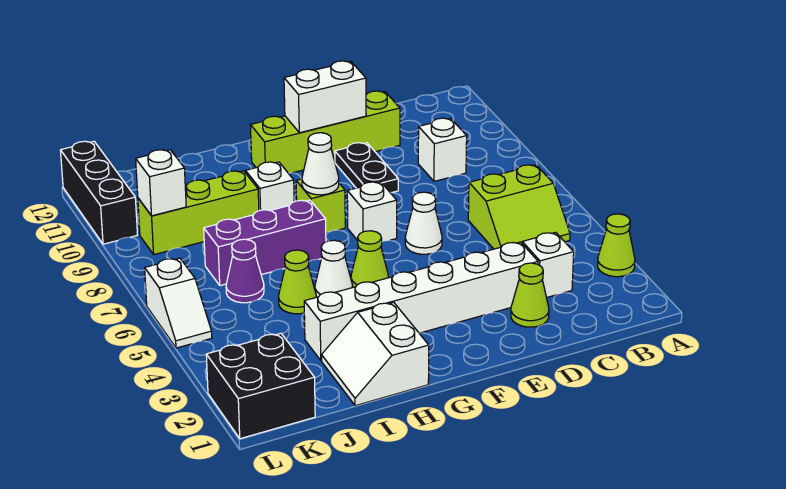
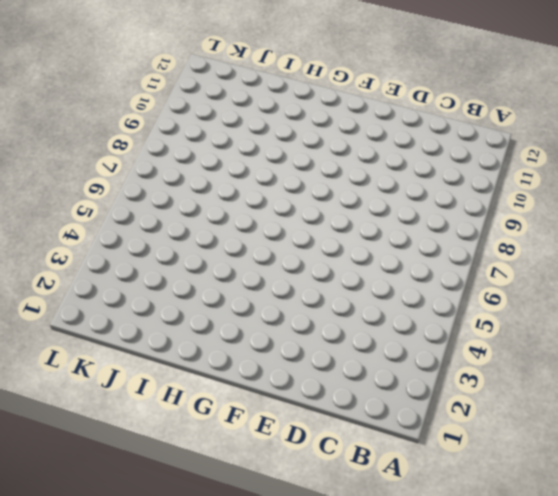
none -> lime 1x1 cone [598,214,635,277]
none -> lime 2x2 slope [468,165,570,249]
none -> white 1x1 brick [522,232,574,298]

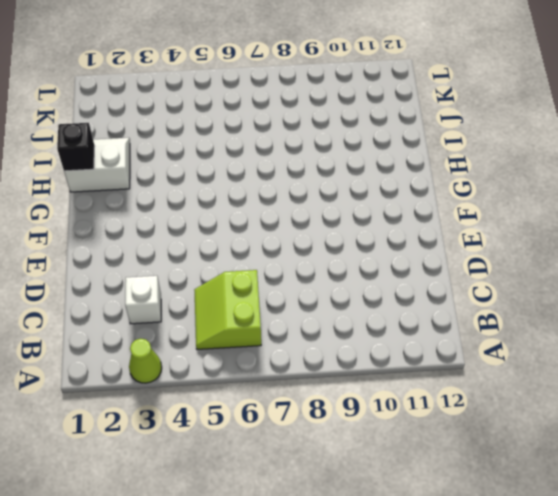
black 1x1 brick [57,123,95,171] -> none
none -> white 1x1 brick [418,118,467,181]
none -> lime 1x1 cone [511,263,549,327]
none -> white 1x6 brick [304,242,538,361]

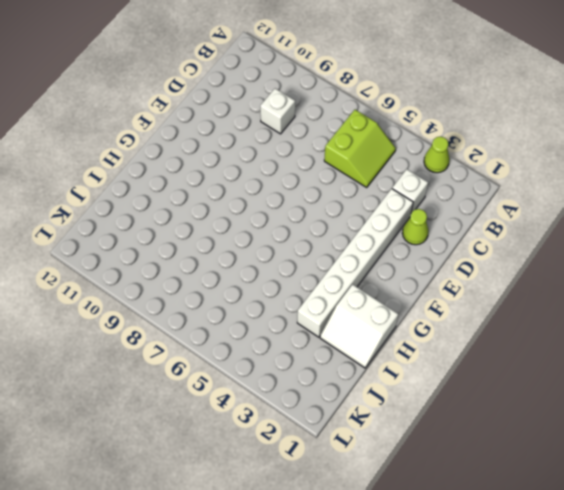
none -> lime 1x4 brick [251,91,400,173]
none -> white 1x1 cone [405,192,442,254]
none -> black 1x2 plate [335,143,398,193]

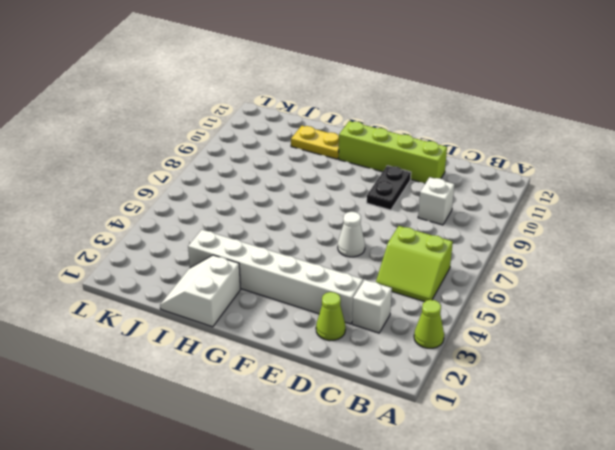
yellow 1x2 plate [291,126,339,159] -> none
none -> white 1x1 brick [347,182,397,242]
none -> lime 1x1 cone [351,231,388,287]
none -> lime 1x1 brick [296,179,345,233]

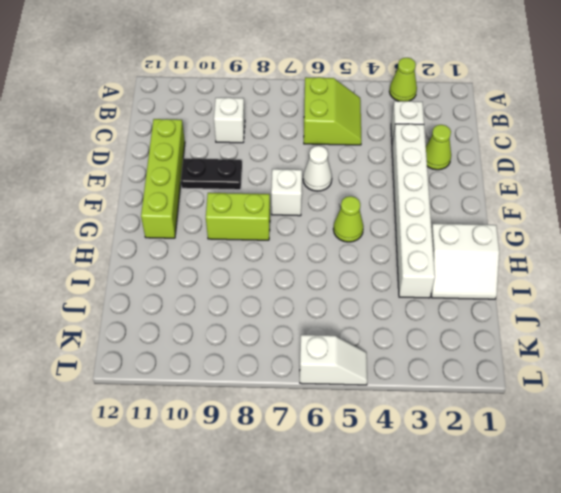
lime 1x2 brick [206,193,270,240] -> lime 1x1 brick [296,179,345,233]
none -> white 1x1 cone [315,240,353,297]
none -> purple 1x3 brick [204,200,326,286]
none -> white 1x1 brick [245,162,294,211]

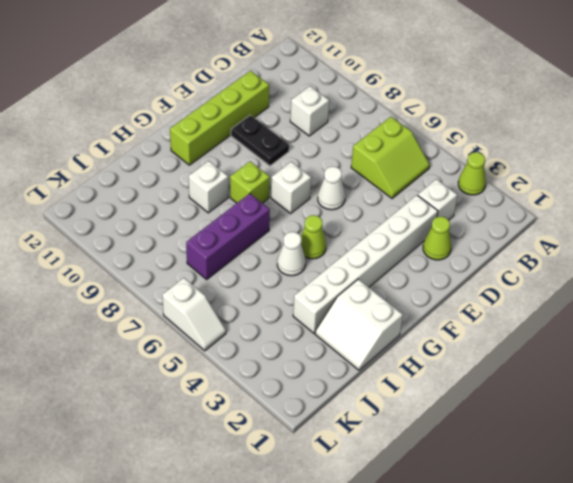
none -> lime 1x1 cone [279,250,316,314]
none -> lime 1x3 brick [138,171,259,255]
none -> purple 1x1 cone [226,239,264,303]

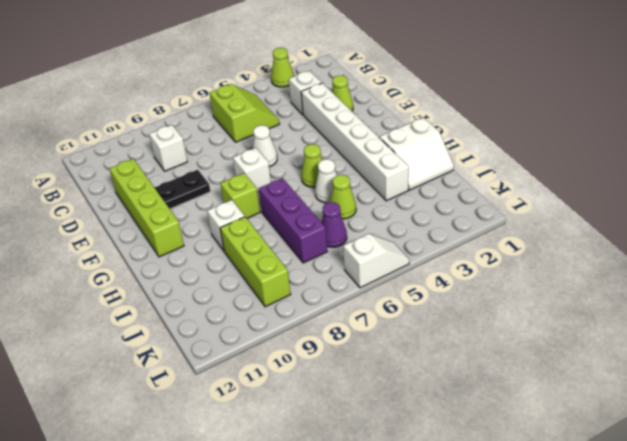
none -> black 2x2 brick [206,334,315,439]
none -> black 1x3 brick [60,141,137,244]
none -> white 1x2 brick [284,61,366,133]

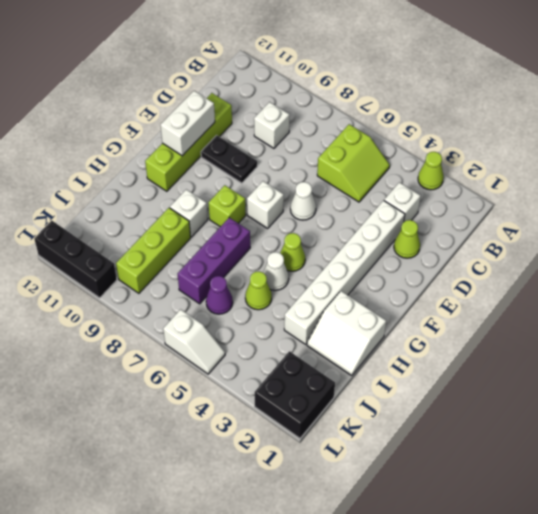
none -> white 1x1 cone [302,133,339,195]
none -> white 1x1 brick [136,150,186,216]

